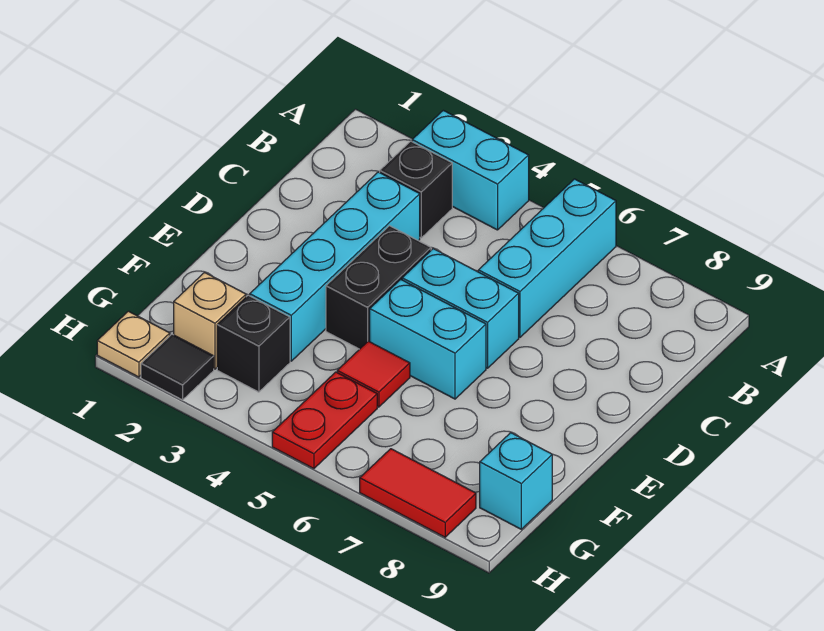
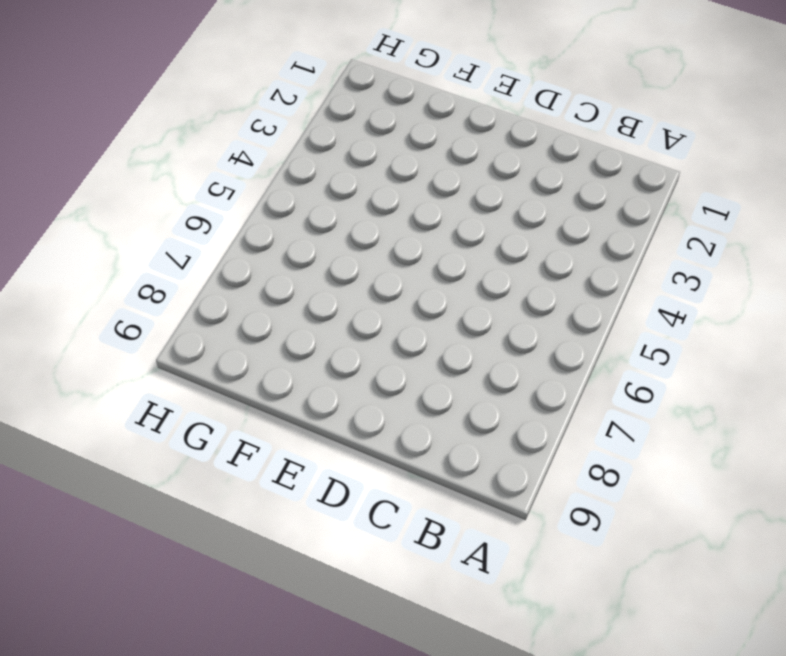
none -> cyan 1x2 brick [412,110,529,230]
none -> cyan 1x3 brick [478,179,616,337]
none -> black 1x1 brick [380,141,452,238]

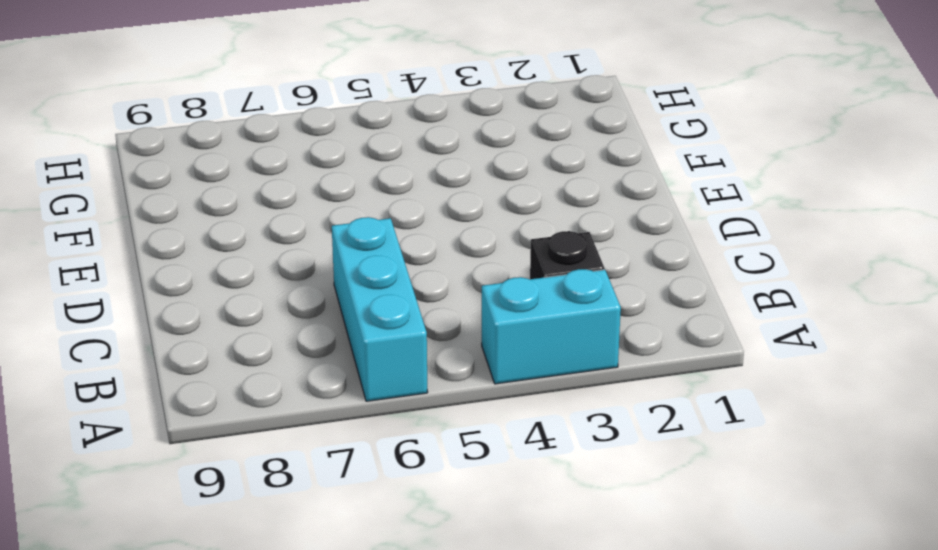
none -> cyan 1x4 brick [250,172,420,361]
none -> black 1x2 brick [326,226,431,349]
none -> cyan 1x2 brick [402,249,519,368]

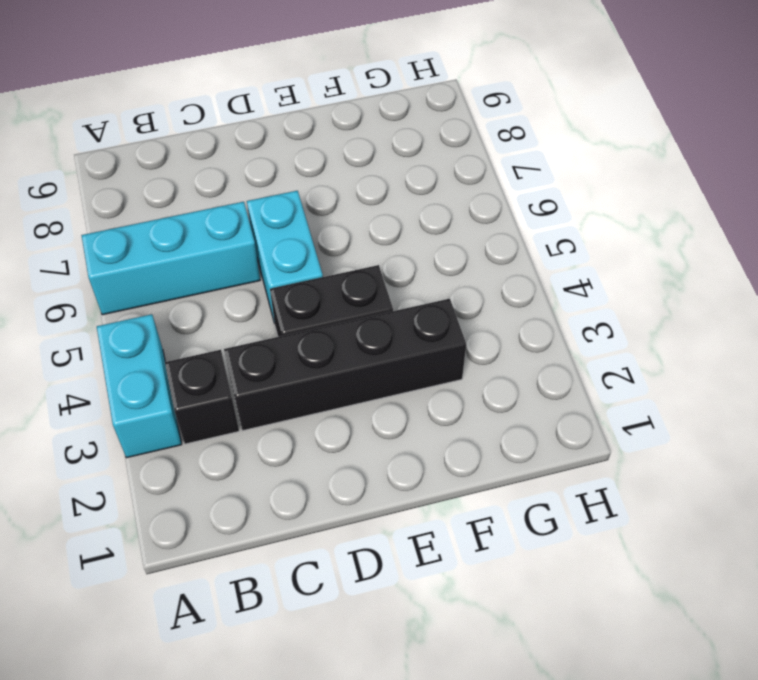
black 1x4 brick [224,299,466,431] -> cyan 1x4 brick [250,172,420,361]
none -> cyan 1x2 brick [370,279,486,399]
none -> red 1x1 tile [337,341,410,407]
none -> tan 1x1 brick [174,272,246,369]

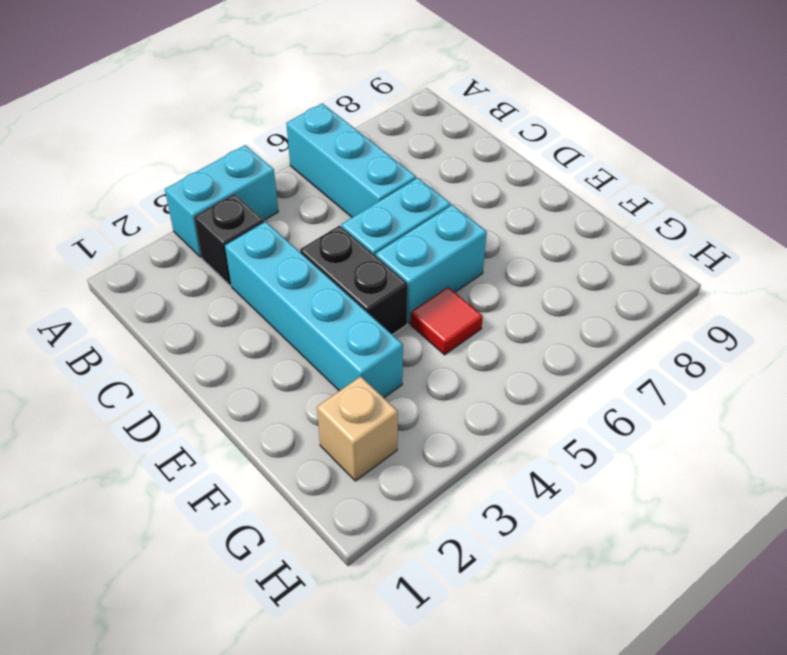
none -> black 1x1 brick [217,295,290,392]
none -> red 1x2 plate [272,372,377,469]
none -> cyan 1x1 brick [480,433,552,529]

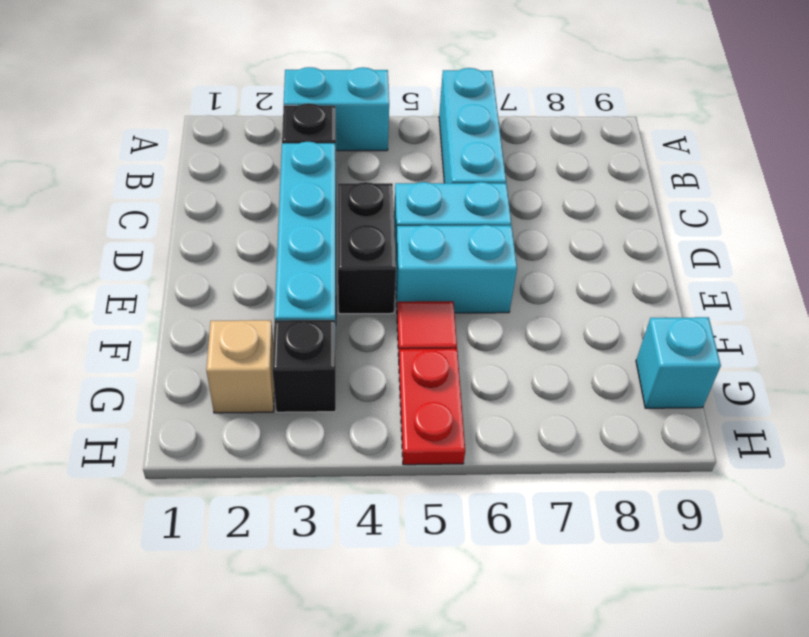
none -> tan 1x1 plate [97,311,170,377]
none -> black 1x1 tile [141,334,214,400]
none -> red 1x2 tile [360,449,476,537]

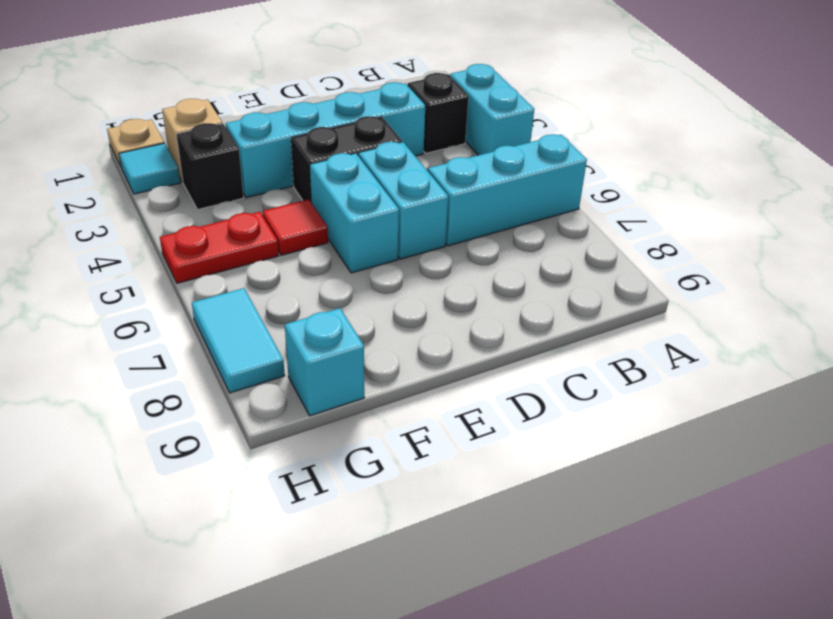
cyan 1x1 tile [119,143,180,194] -> black 1x1 tile [141,334,214,400]
cyan 1x2 tile [192,288,285,393] -> red 1x2 tile [360,449,476,537]

